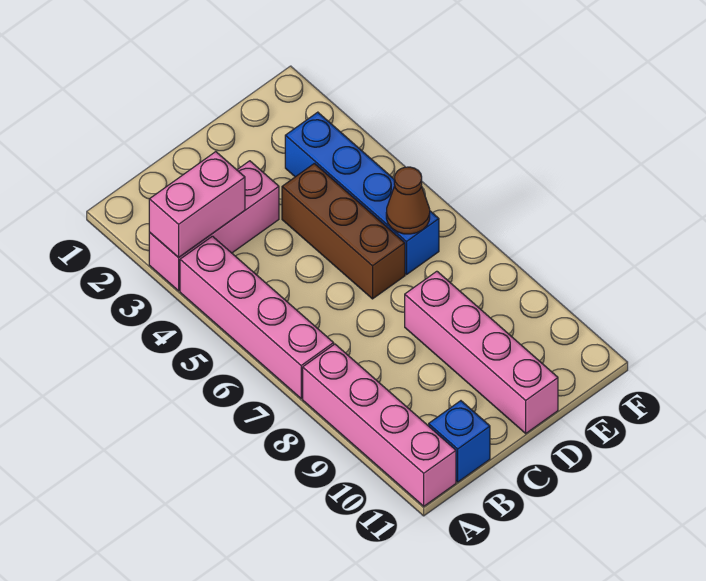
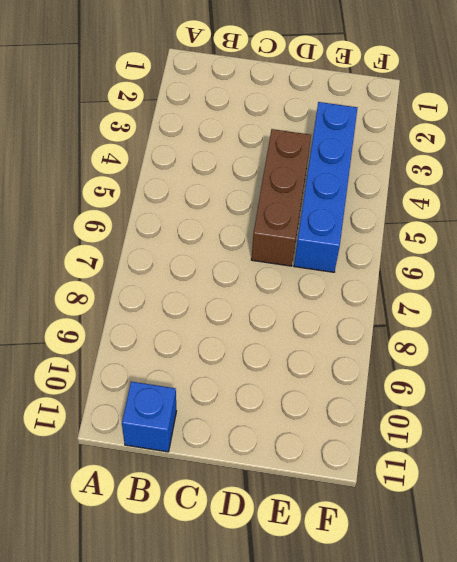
none -> pink 1x3 brick [149,161,279,291]
none -> pink 1x4 brick [180,236,334,399]

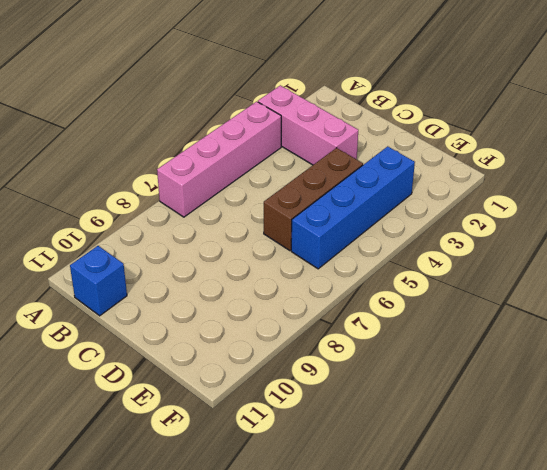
none -> pink 1x4 brick [303,344,456,506]
none -> pink 1x4 brick [405,271,558,433]

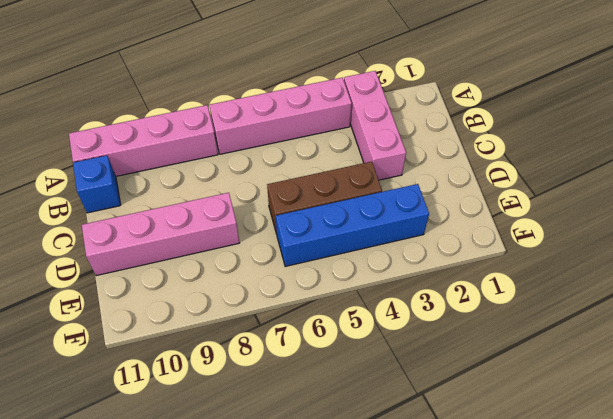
none -> pink 1x2 brick [149,152,245,258]
none -> brown 1x1 cone [386,167,430,234]

